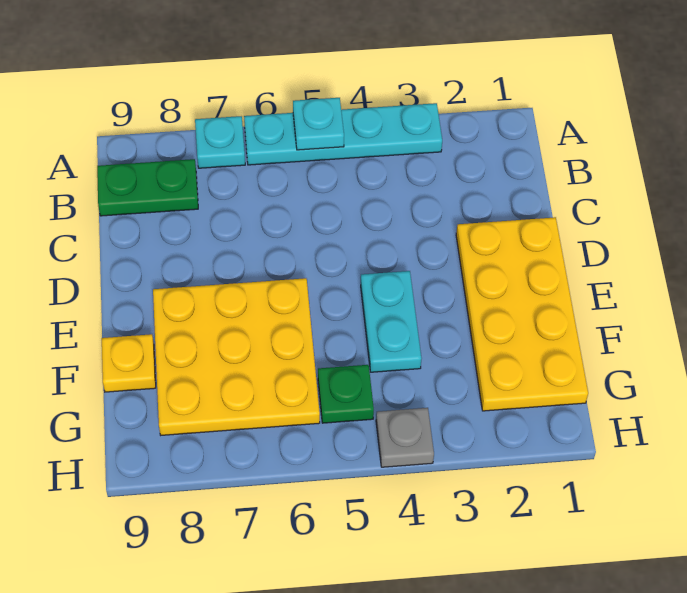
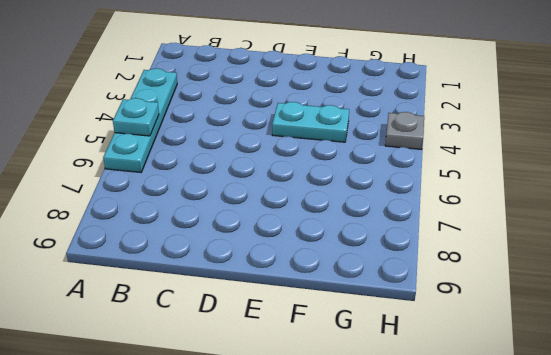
none -> cyan 1x1 plate [195,116,245,168]
none -> green 1x2 plate [97,159,198,216]

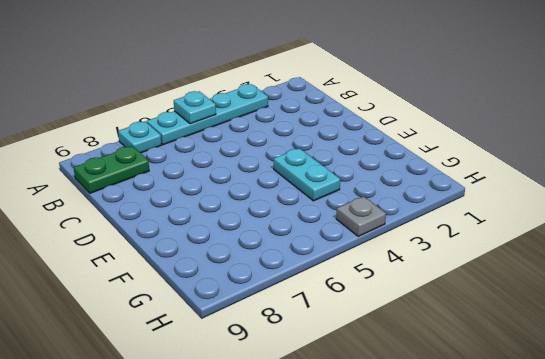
none -> yellow 2x4 plate [456,217,588,411]
none -> yellow 3x3 plate [153,278,320,435]

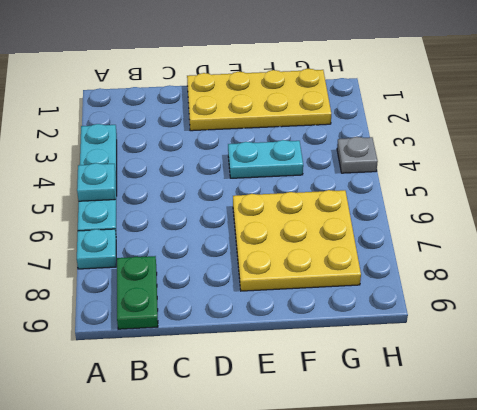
none -> yellow 1x1 plate [102,334,156,392]
none -> green 1x1 plate [318,365,374,423]

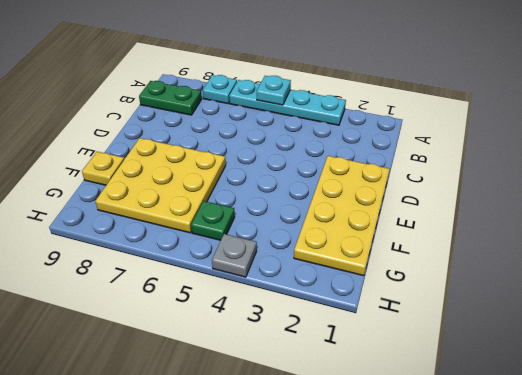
none -> cyan 1x2 plate [361,271,422,372]

